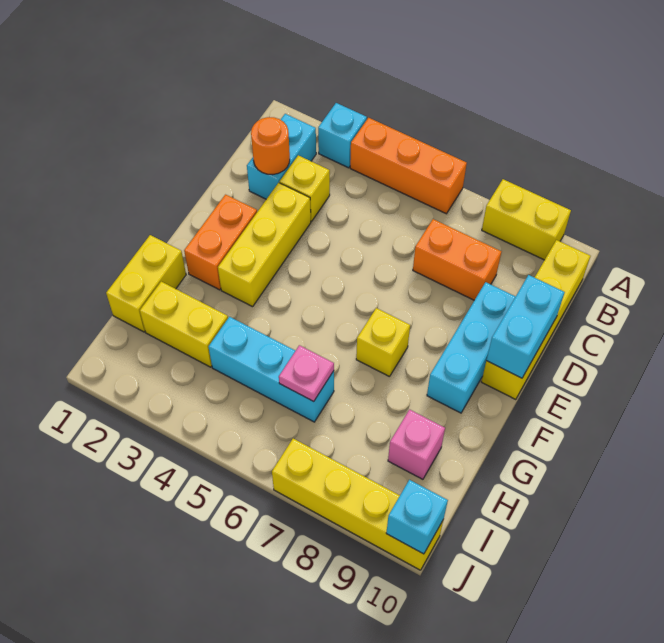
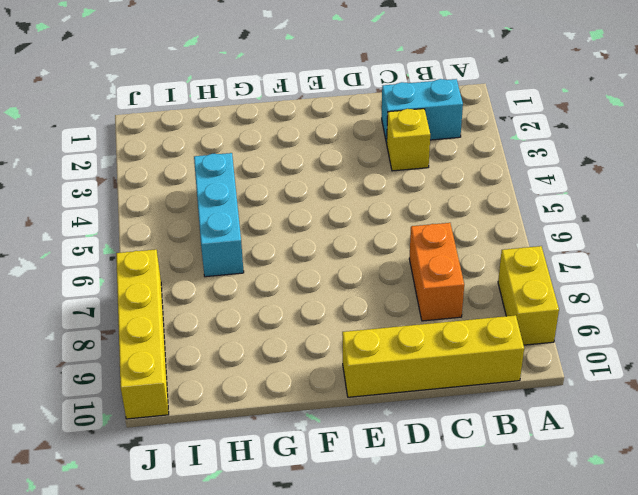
none -> cyan 1x1 brick [318,103,367,168]
none -> orange 1x3 brick [350,118,467,214]
none -> yellow 1x3 brick [218,183,311,307]

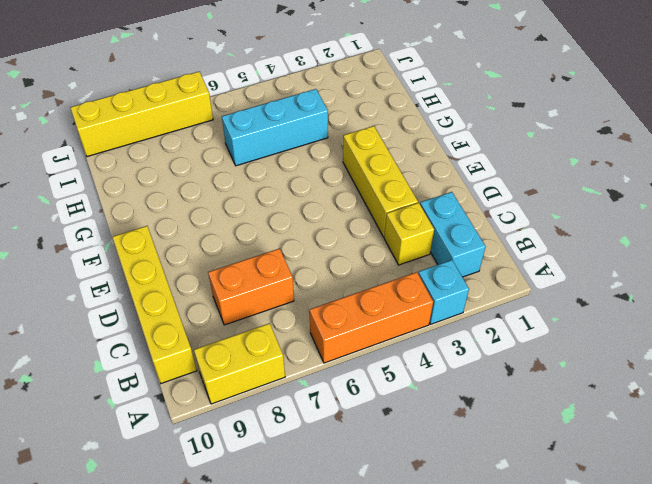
none -> cyan 1x3 brick [427,282,516,413]
none -> orange 1x2 brick [184,195,257,290]
none -> yellow 1x1 brick [356,308,410,377]

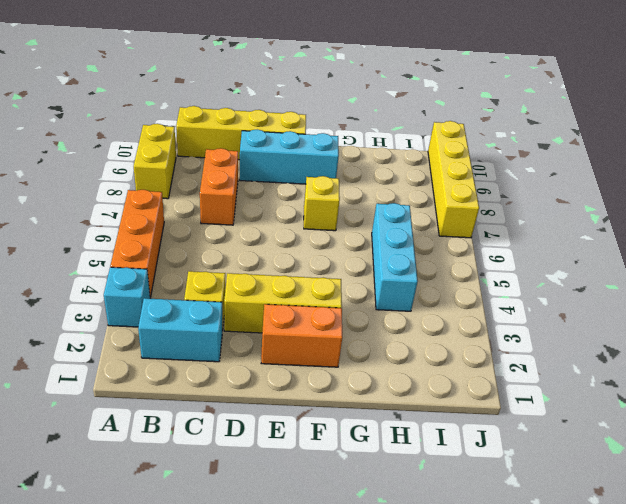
none -> yellow 1x2 brick [106,235,186,332]
none -> yellow 1x2 brick [140,282,228,367]
none -> pink 1x1 brick [388,410,445,479]

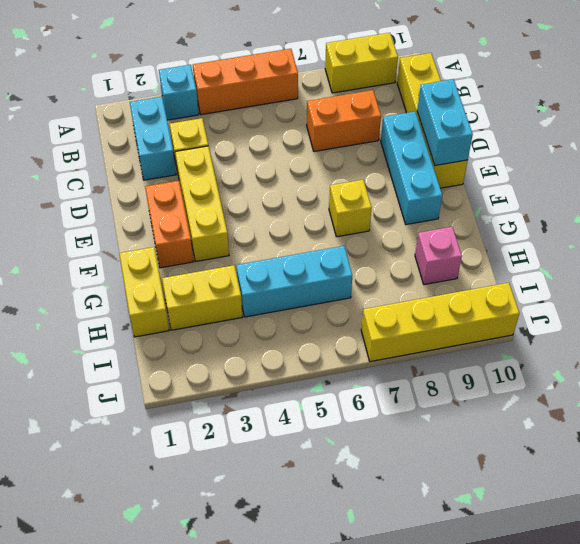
none -> orange 1x1 round brick [251,117,290,175]
none -> pink 1x1 plate [279,345,334,401]
none -> cyan 1x1 brick [386,480,448,554]

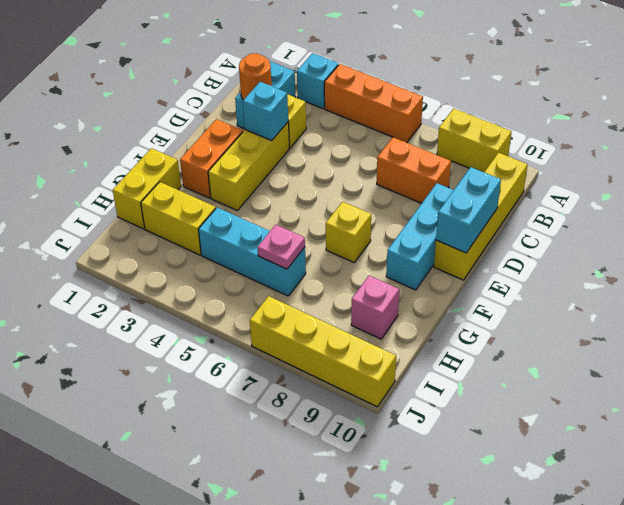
cyan 1x1 brick [243,82,288,141] -> cyan 1x1 brick moved to [386,480,448,554]

